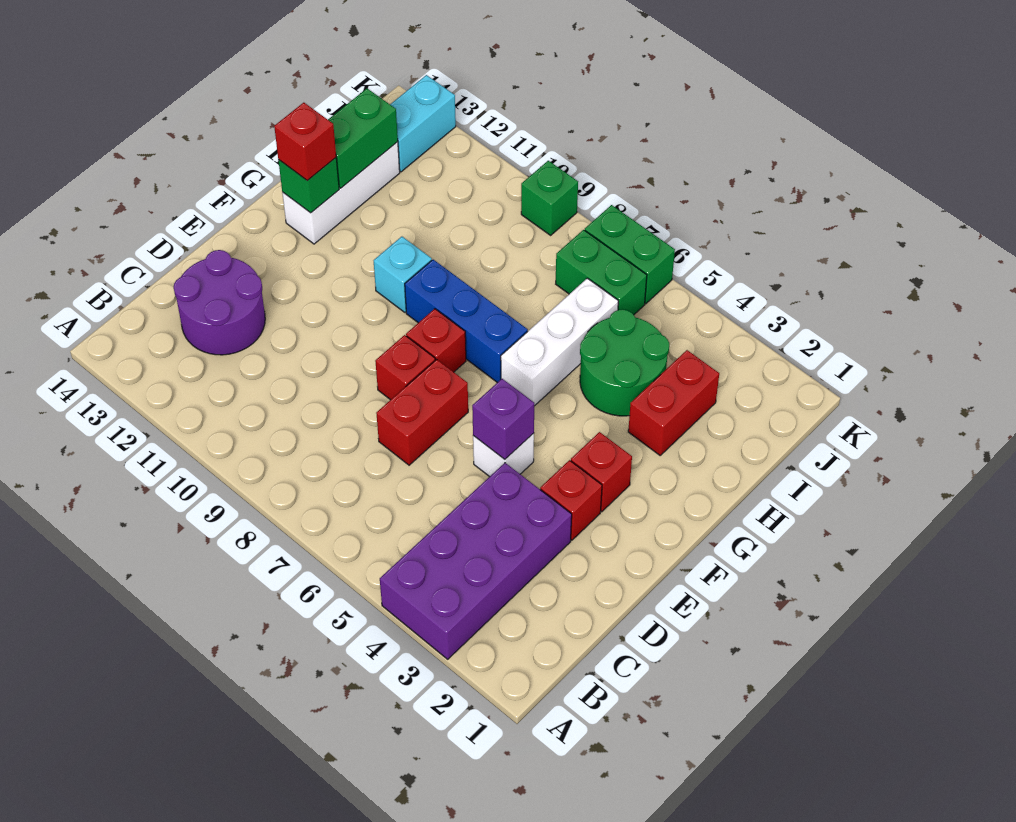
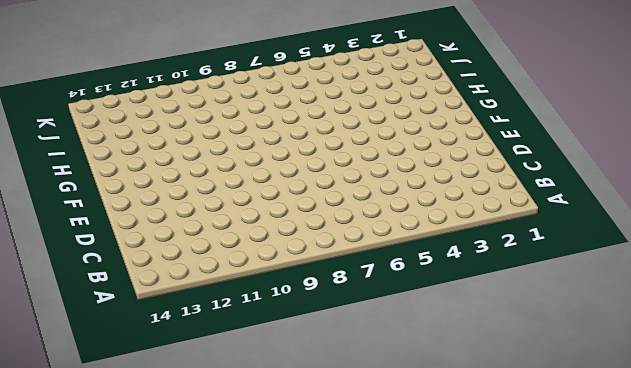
none -> purple 2x4 brick [380,463,572,659]
none -> purple 2x2 round brick [174,250,265,355]
none -> red 1x2 brick [376,359,468,465]

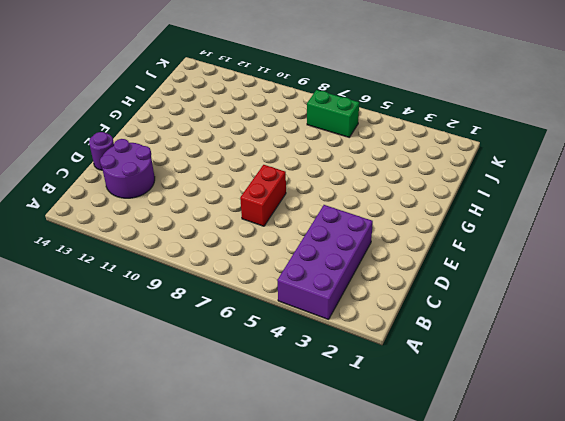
purple 1x1 round brick [89,132,114,170] -> none
none -> red 1x1 brick [540,460,602,540]
none -> white 1x1 brick [473,433,534,477]
none -> red 1x1 brick [375,335,435,400]

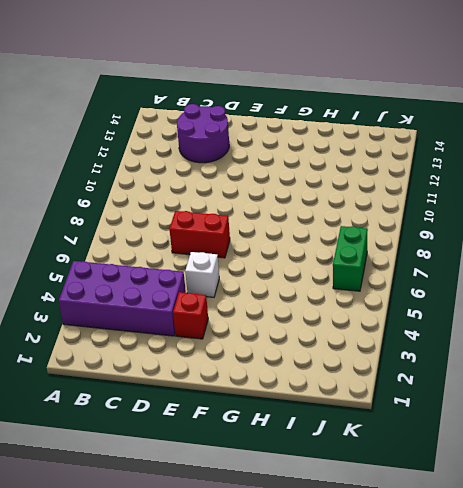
none -> red 1x1 brick [375,335,435,400]
none -> red 1x1 brick [571,432,632,512]
none -> red 1x1 brick [406,309,466,372]

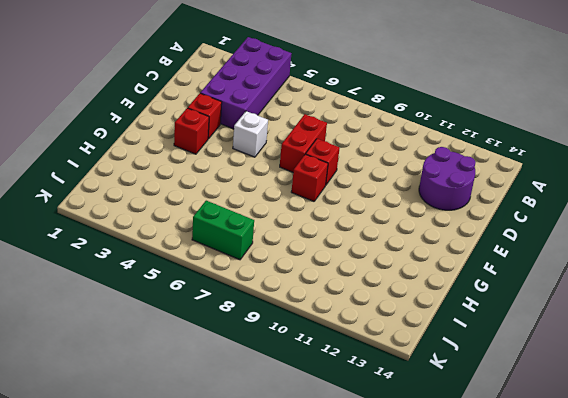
none -> white 1x3 brick [501,278,618,406]
none -> blue 1x3 brick [405,260,528,383]
none -> cyan 1x1 brick [374,237,432,312]

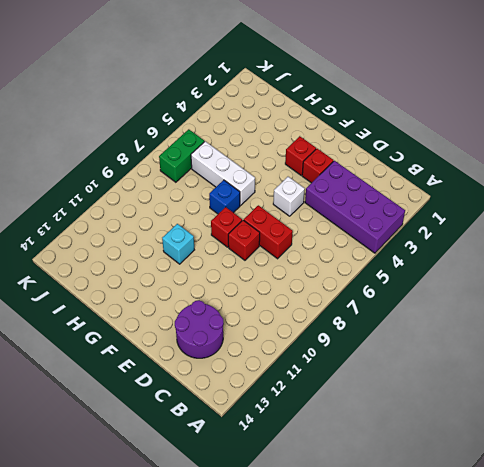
blue 1x1 brick [209,180,240,214] -> blue 1x3 brick [405,260,528,383]
none -> white 1x3 brick [282,142,400,244]
none -> red 1x2 brick [628,350,719,455]
none -> green 2x2 round brick [580,309,669,416]

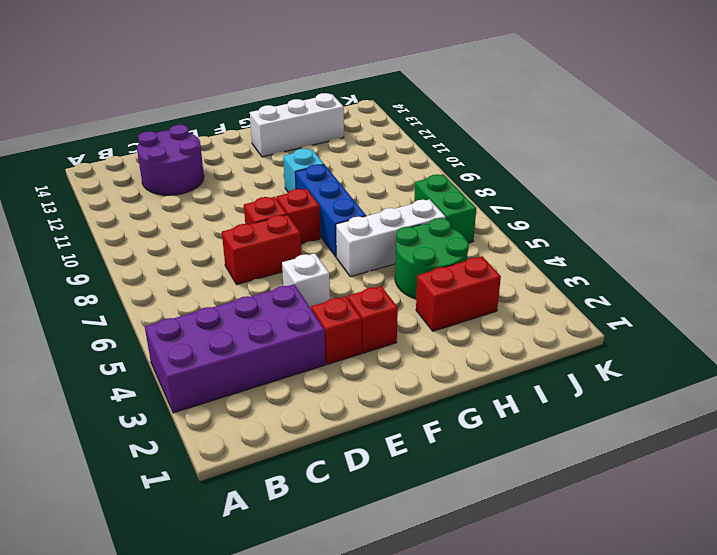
none -> cyan 1x2 brick [390,75,456,172]
none -> green 1x2 brick [585,205,675,304]
none -> green 1x1 brick [521,161,578,235]

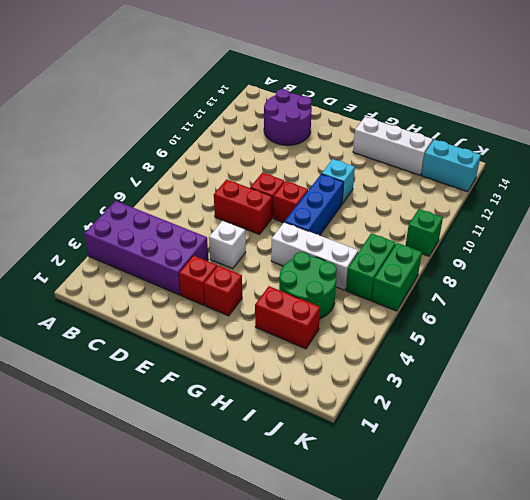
none -> purple 1x1 brick [472,379,534,459]
none -> green 1x1 brick [278,158,339,213]
none -> green 1x2 brick [328,89,398,188]

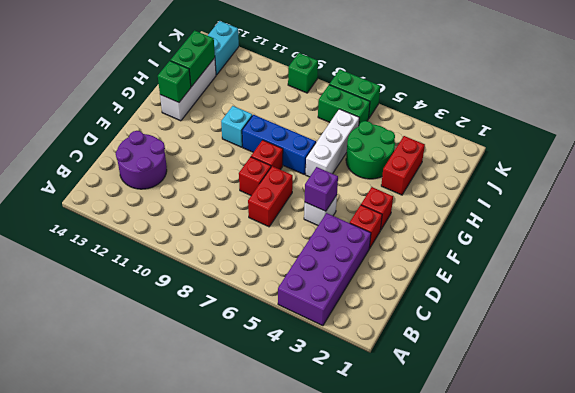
none -> red 1x1 brick [274,103,336,181]

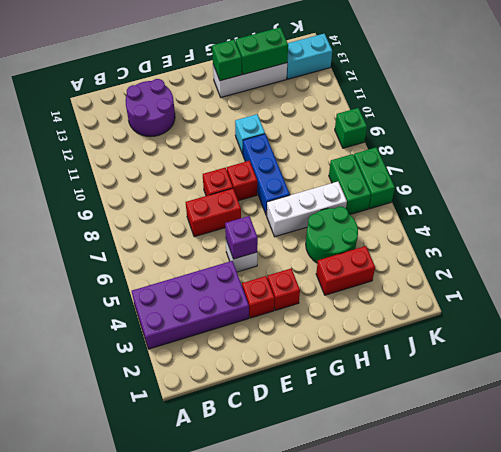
none -> red 1x1 brick [274,103,336,181]

